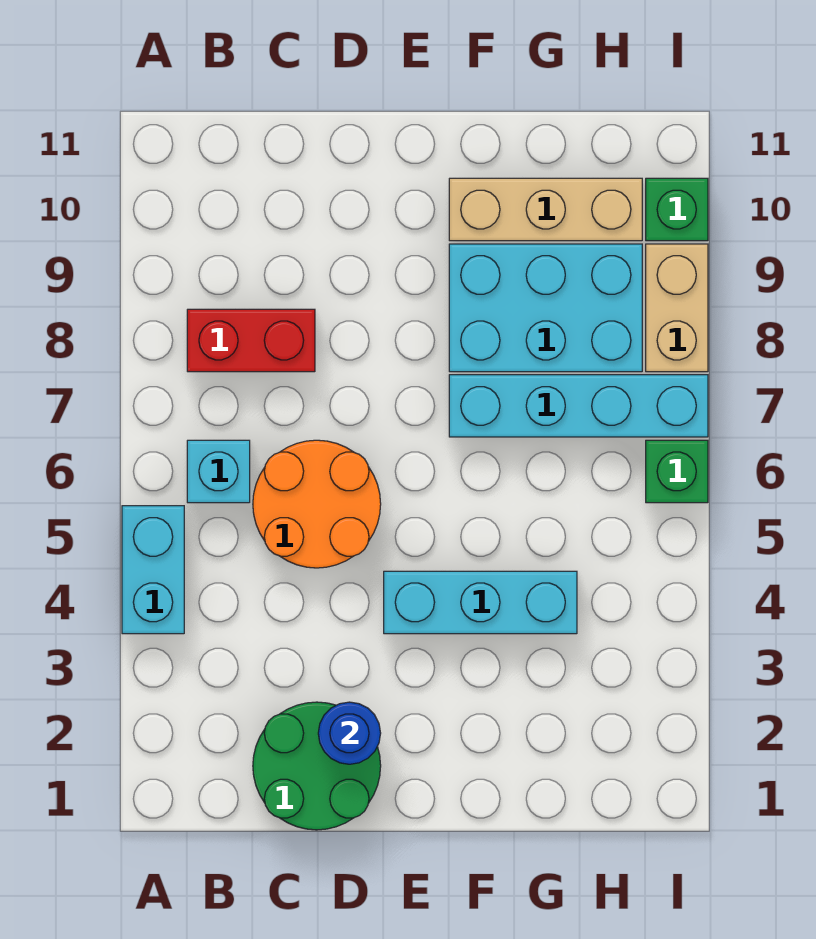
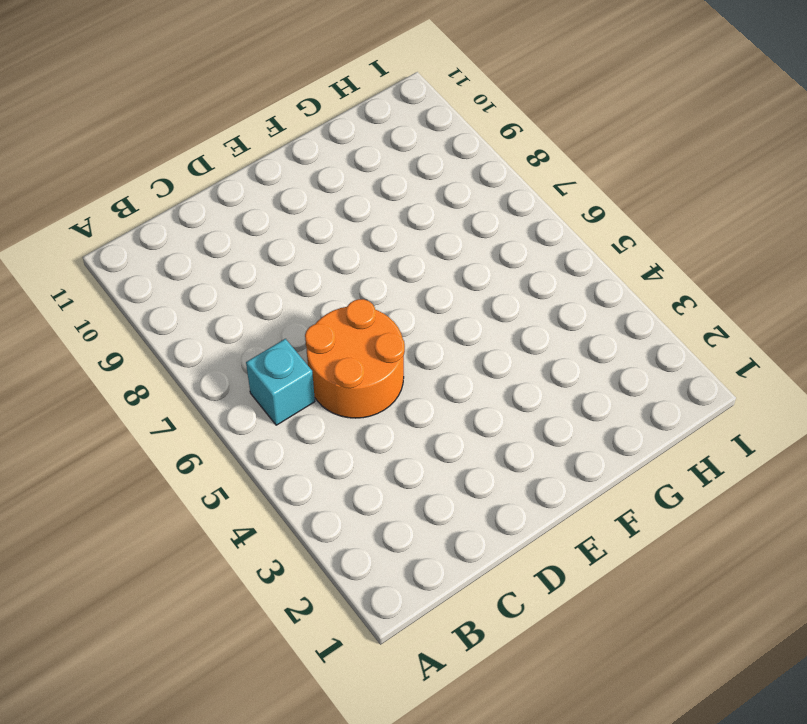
none -> cyan 1x2 brick [122,506,184,634]
none -> red 1x2 brick [187,309,315,372]
none -> green 2x2 round brick [253,702,381,830]

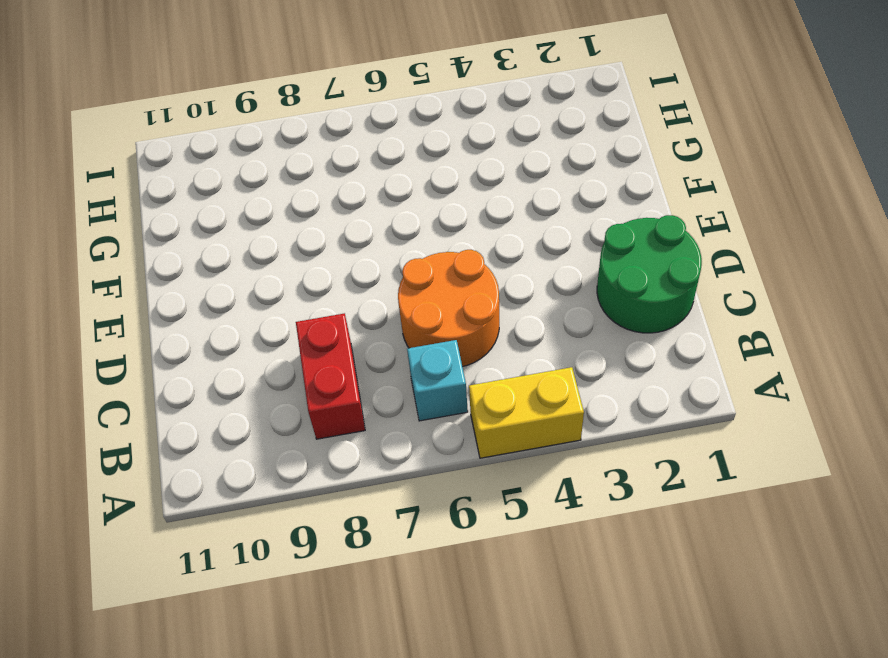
yellow 1x2 brick [469,367,584,458] -> cyan 1x2 brick [122,506,184,634]
none -> cyan 1x3 brick [384,571,577,634]
none -> cyan 1x4 brick [449,375,708,437]
none -> cyan 2x3 brick [449,244,642,372]

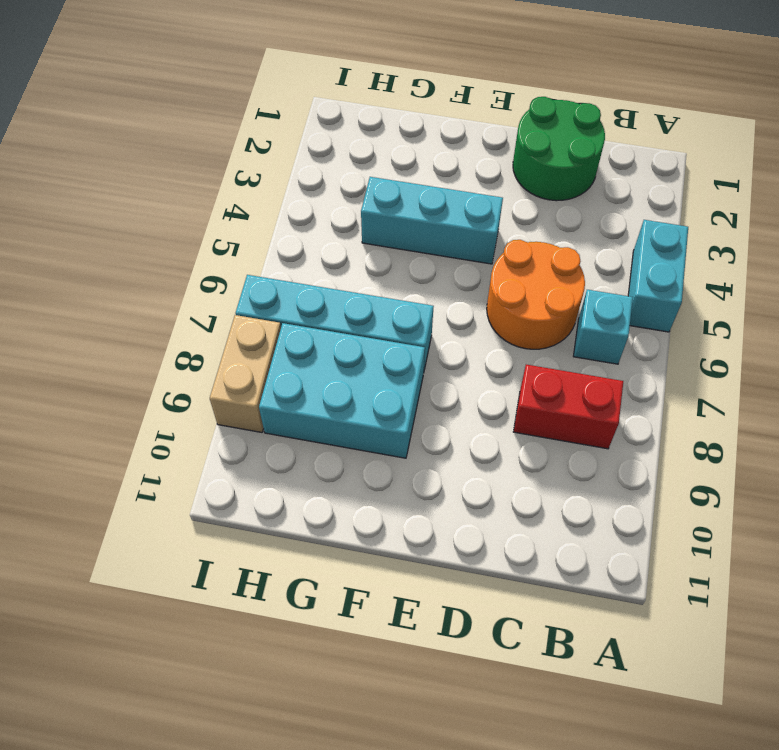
none -> tan 1x3 brick [449,178,642,241]
none -> green 1x1 brick [646,440,708,503]
none -> green 1x1 brick [646,178,708,241]

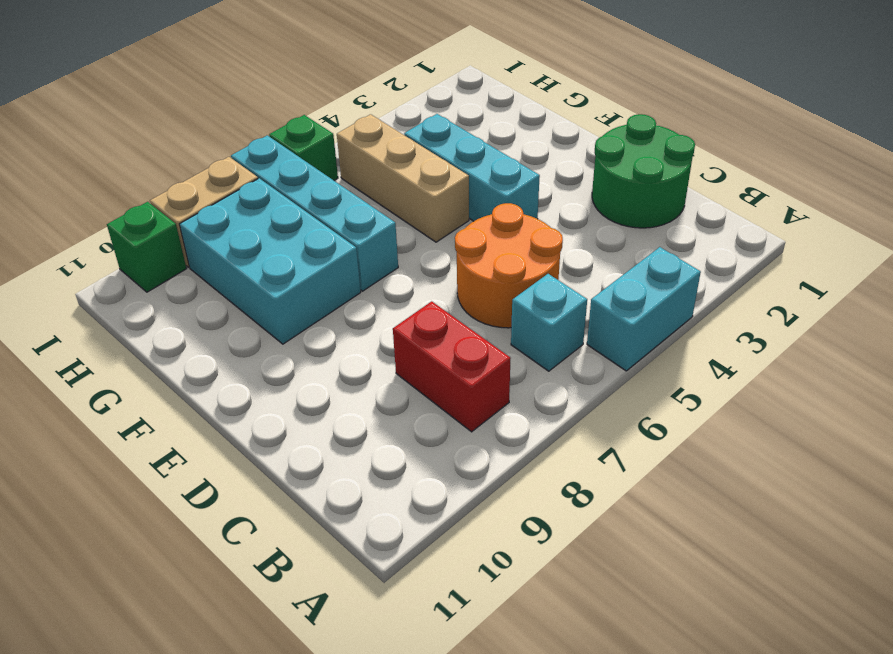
tan 1x3 brick [337,114,469,242] -> tan 1x3 brick moved to [449,178,642,241]
none -> blue 1x1 round brick [318,702,381,764]

